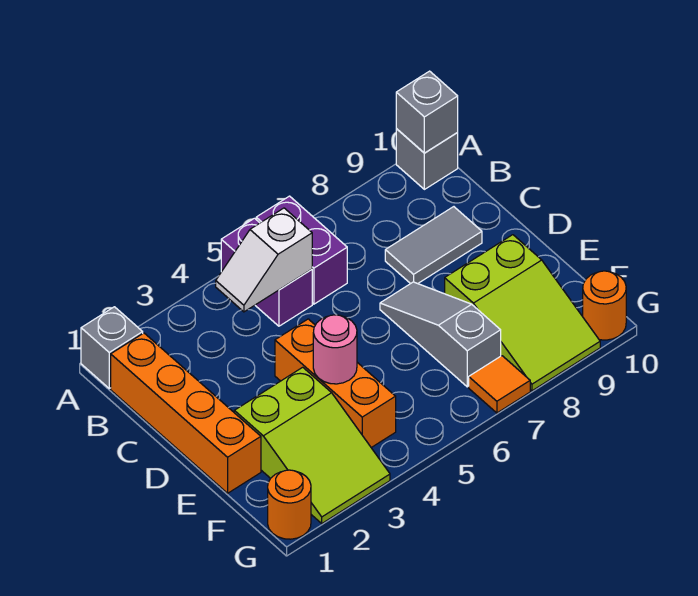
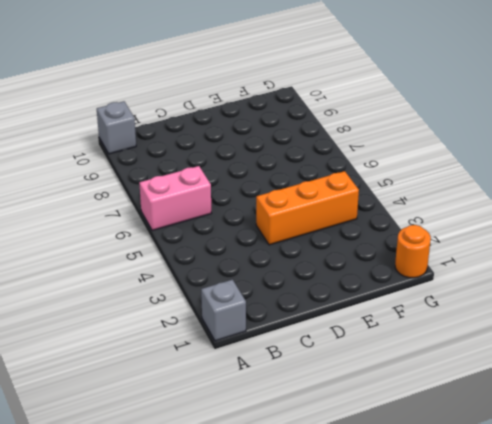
pink 1x2 brick [139,166,211,230] -> purple 1x2 brick [256,196,347,304]
none -> purple 1x2 brick [221,218,312,326]
none -> orange 1x4 brick [111,333,261,493]
none -> grey 1x2 tile [385,207,482,284]

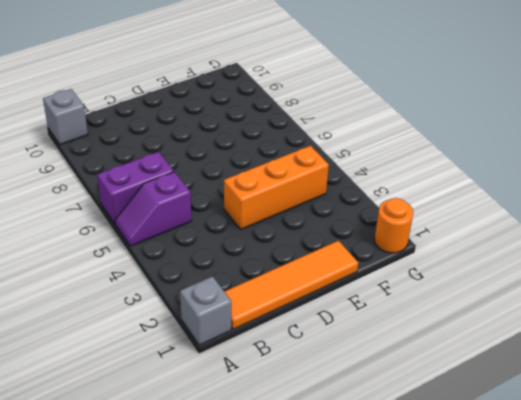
purple 1x2 slope [115,172,192,246] -> purple 1x2 brick [221,218,312,326]
orange 1x4 tile [224,241,358,329] -> orange 1x4 brick [111,333,261,493]
none -> grey 1x2 tile [385,207,482,284]
none -> grey 1x3 slope [380,282,501,387]
none -> lime 2x3 slope [234,367,390,523]

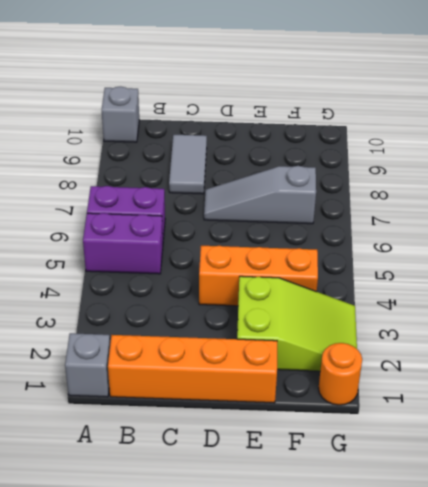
none -> lime 2x3 slope [445,235,600,391]
none -> orange 1x1 tile [469,356,530,413]
none -> orange 1x1 round brick [583,271,626,340]

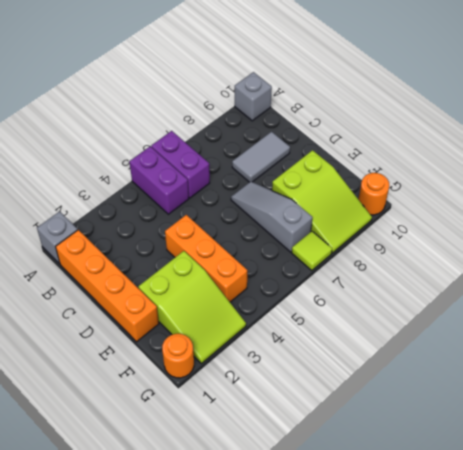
lime 1x1 tile [292,231,332,271] -> orange 1x1 tile [469,356,530,413]
none -> grey 1x1 brick [396,71,458,153]
none -> white 1x2 slope [216,208,312,312]
none -> pink 1x1 round brick [313,315,357,384]

